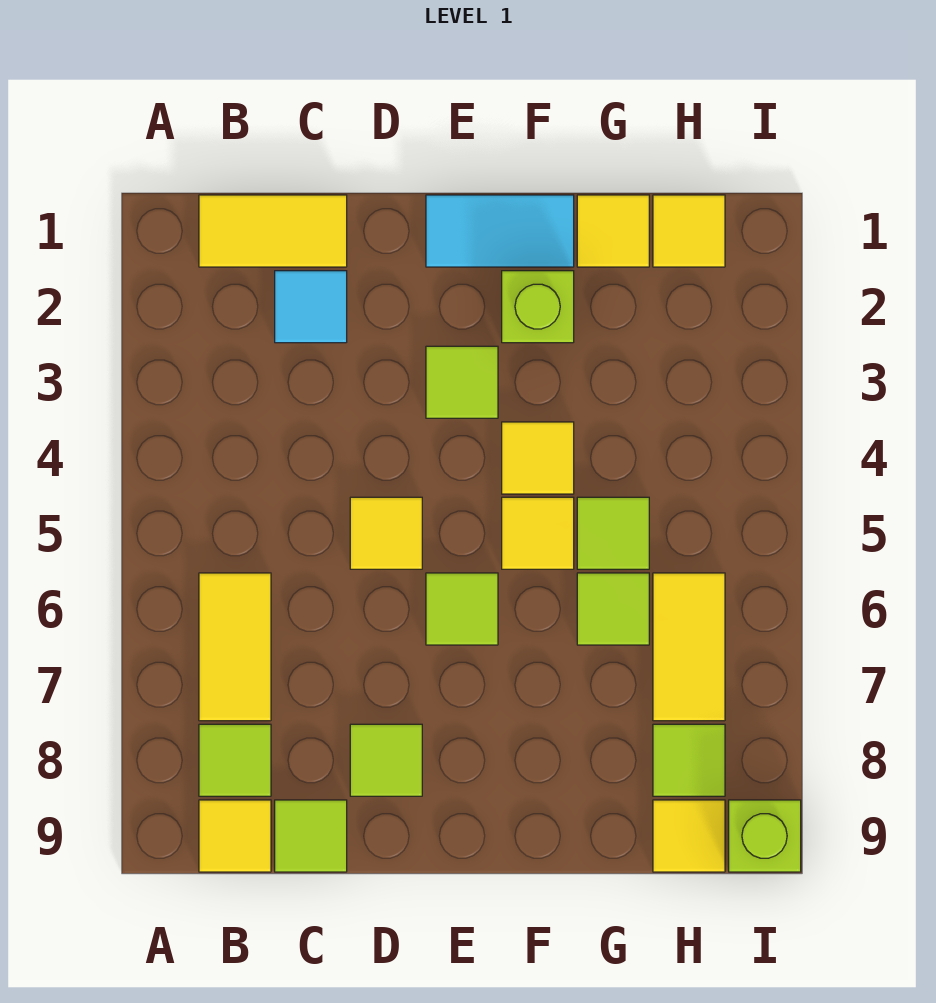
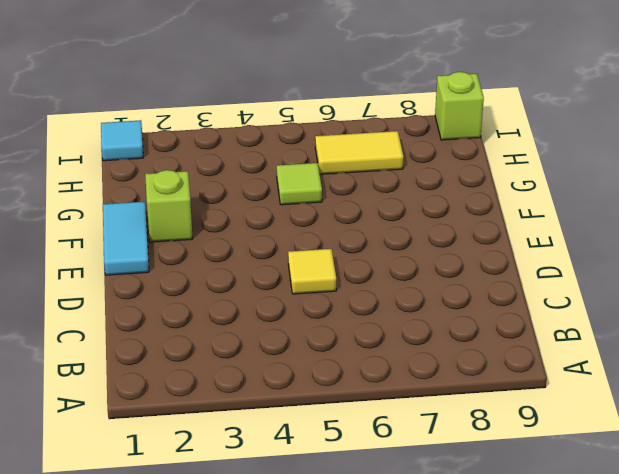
cyan 1x1 tile [101,120,143,161] -> cyan 1x1 tile moved to [275,271,347,343]
none -> yellow 1x2 tile [199,195,347,267]
none -> yellow 1x2 tile [199,573,271,721]
none -> lime 1x1 tile [199,724,271,796]

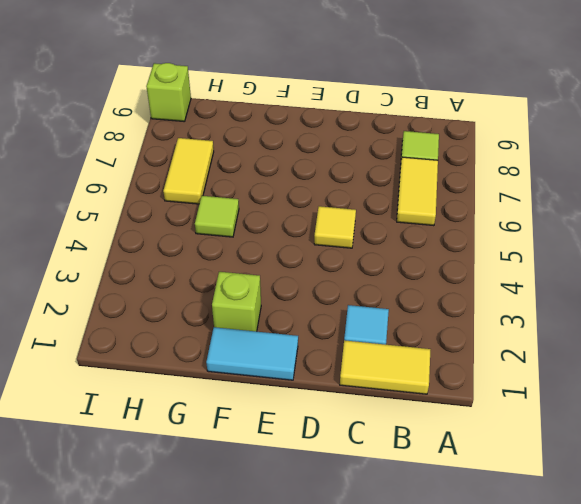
none -> yellow 1x1 tile [199,800,271,872]
none -> lime 1x1 tile [275,800,347,872]
none -> lime 1x1 tile [350,724,422,796]

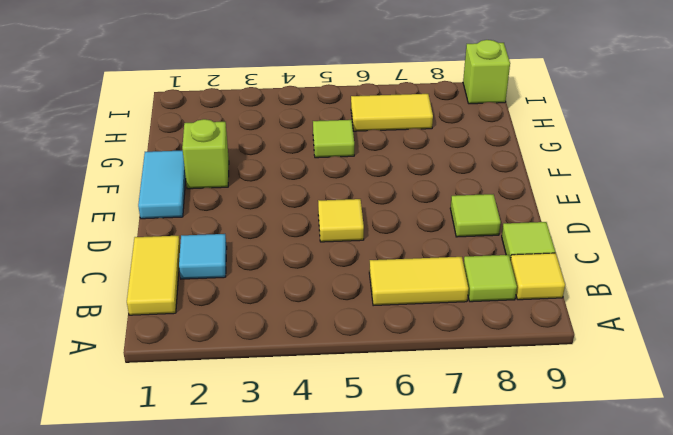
none -> lime 1x1 tile [426,346,498,418]
none -> lime 1x1 tile [426,573,498,645]
none -> yellow 1x1 tile [502,422,574,494]

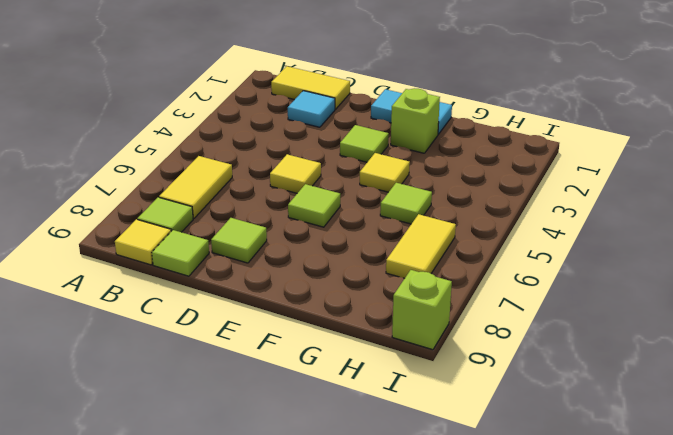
none -> yellow 1x1 tile [502,497,574,569]
none -> yellow 1x1 tile [577,195,649,267]
none -> lime 1x1 tile [577,573,649,645]

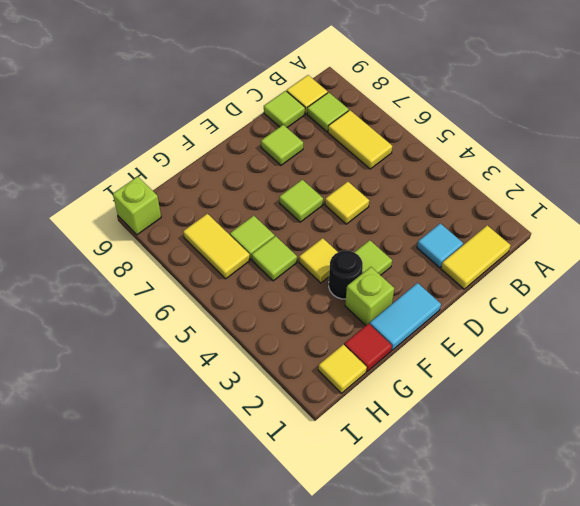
black 1x1 round brick [329,251,363,299] -> none
red 1x1 tile [344,323,392,371] -> yellow 1x1 tile [577,195,649,267]
none -> yellow 1x1 tile [502,497,574,569]
none -> lime 1x1 tile [653,724,725,796]
none -> yellow 1x1 tile [653,800,725,872]

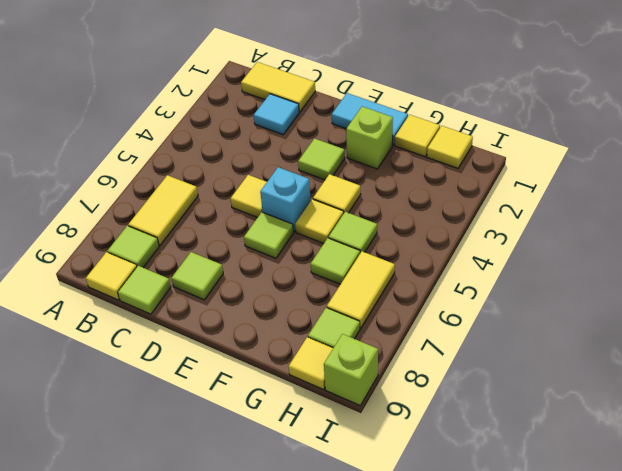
cyan 1x1 brick [260,167,311,232] -> none

